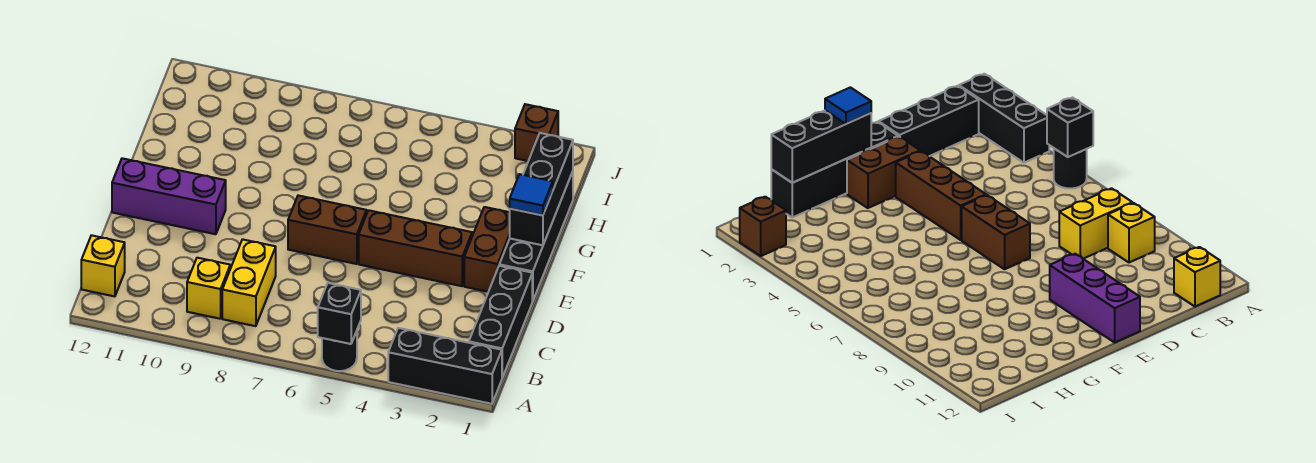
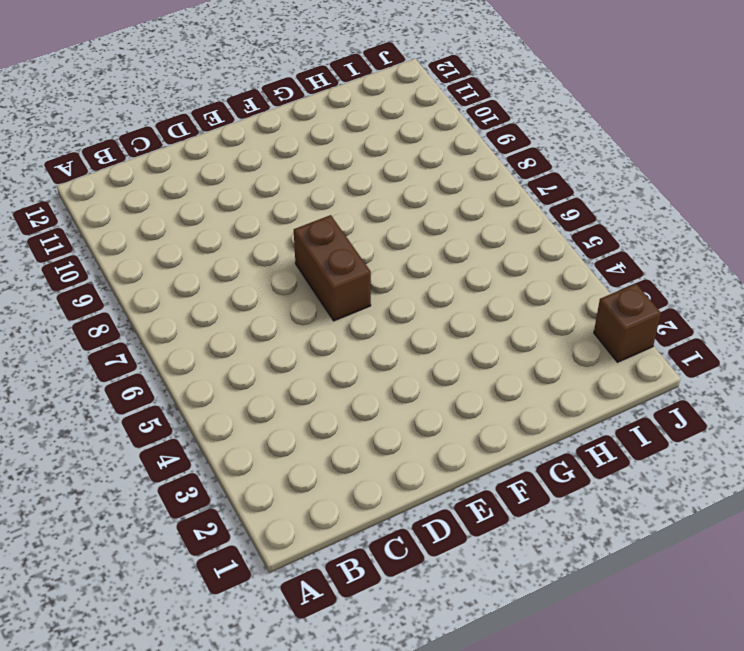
none -> black 1x3 brick [388,328,502,404]
none -> black 1x1 round brick [322,331,357,371]
none -> black 1x3 brick [469,266,532,378]

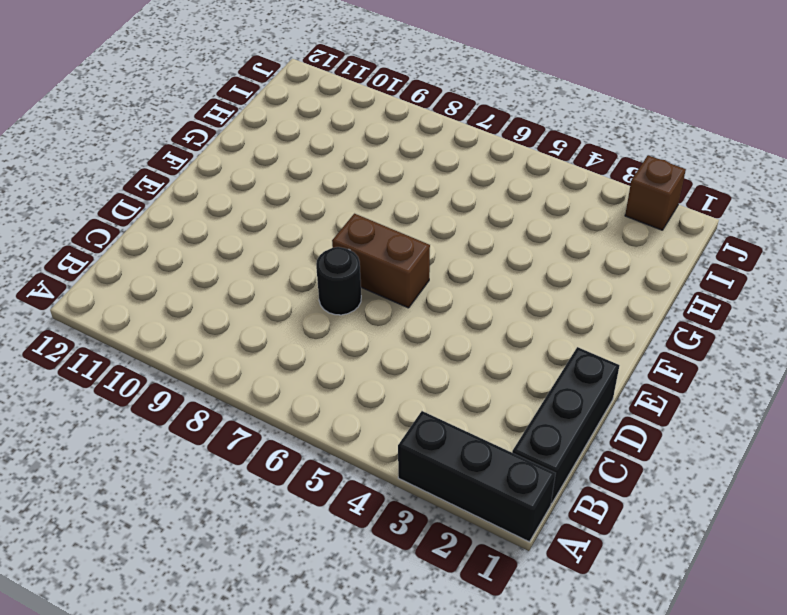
black 1x1 round brick [316,247,361,315] -> black 1x1 round brick moved to [322,331,357,371]
none -> yellow 1x2 brick [222,239,276,326]
none -> yellow 1x1 brick [187,258,230,319]
none -> yellow 1x1 brick [81,235,125,296]

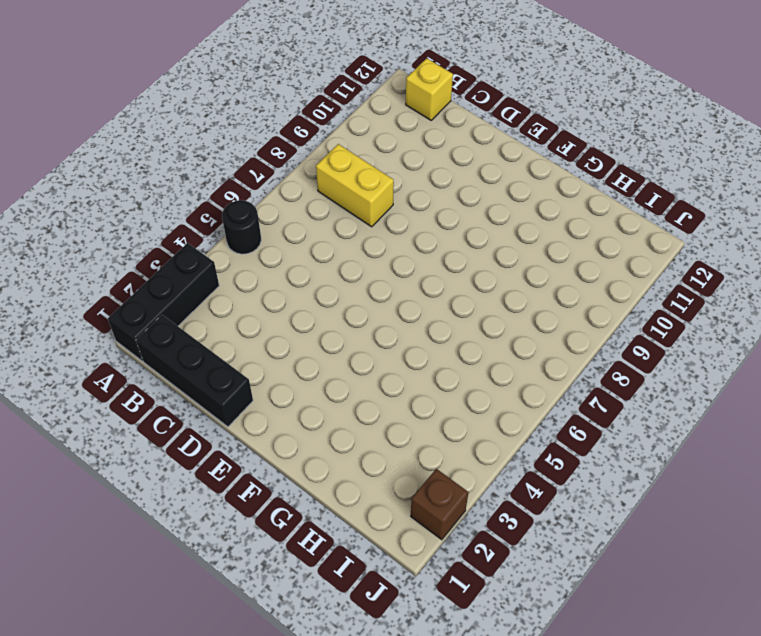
none -> yellow 1x1 brick [187,258,230,319]
none -> black 1x4 brick [499,171,573,301]
none -> brown 1x2 brick [464,207,510,292]

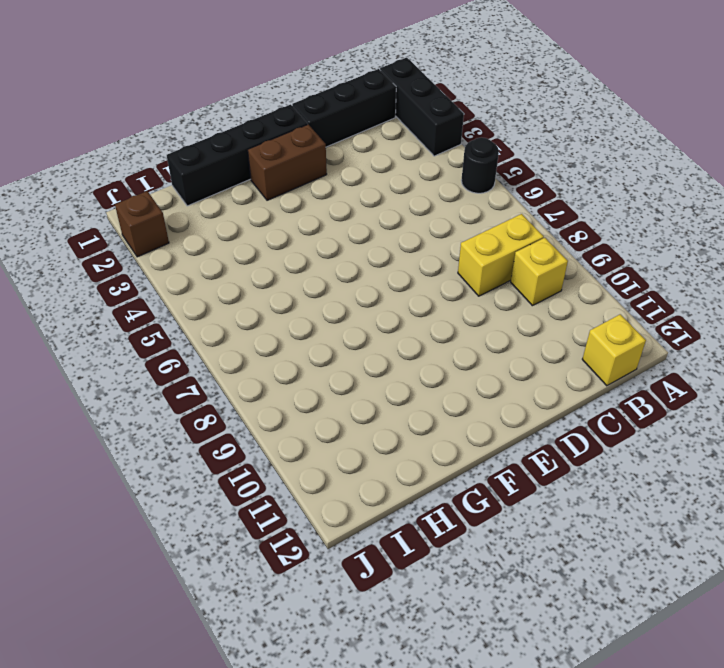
none -> brown 1x3 brick [359,210,472,286]
none -> brown 1x2 brick [288,196,367,264]
none -> purple 1x3 brick [112,158,226,234]

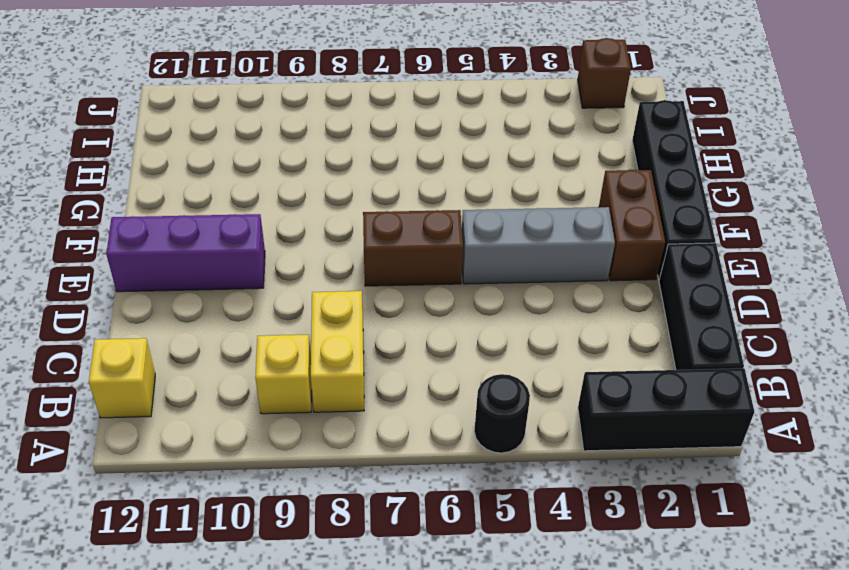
grey 1x3 brick [462,207,615,284] -> brown 1x3 brick [359,210,472,286]
none -> black 1x1 brick [318,283,361,344]
none -> black 1x3 brick [510,133,573,245]
none -> blue 1x1 tile [510,174,553,215]

